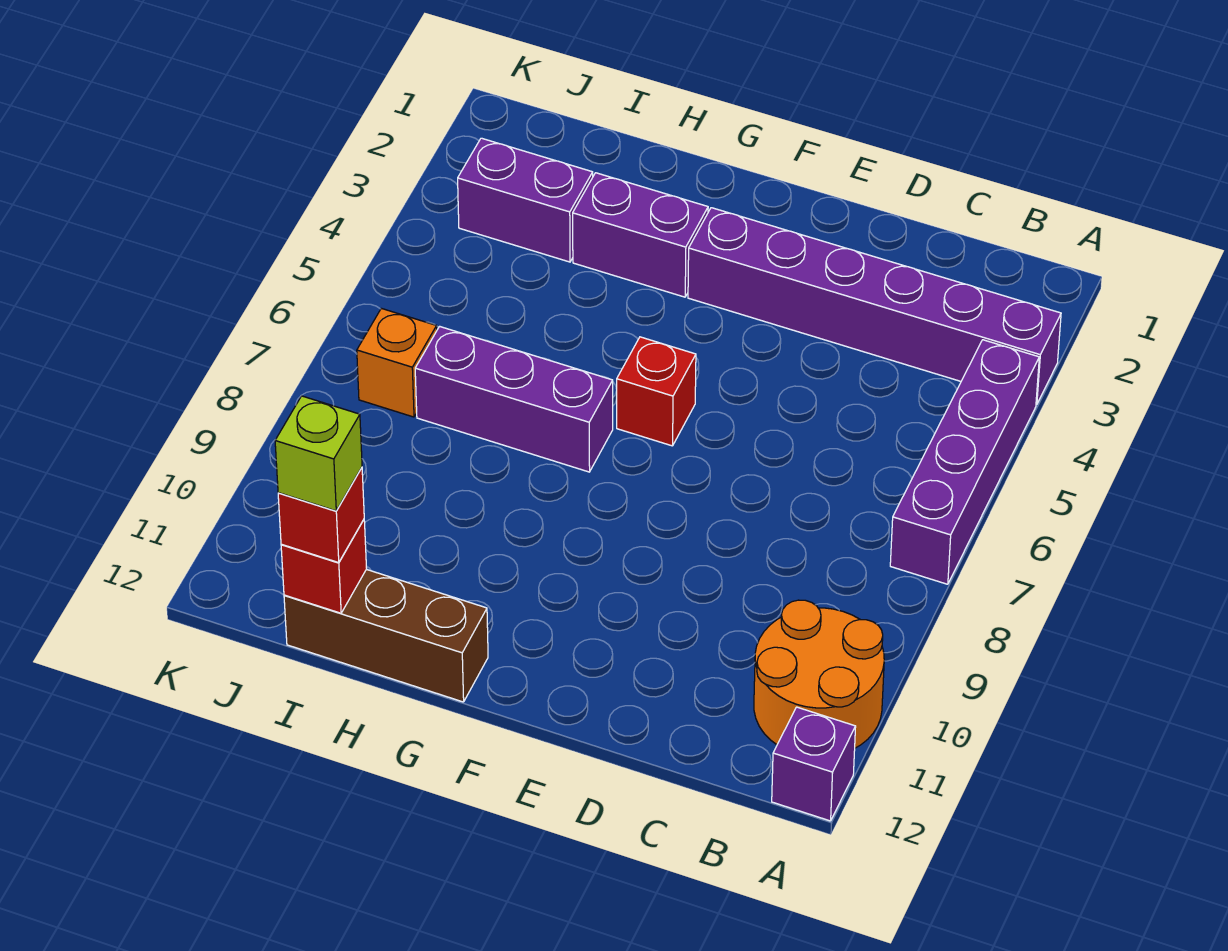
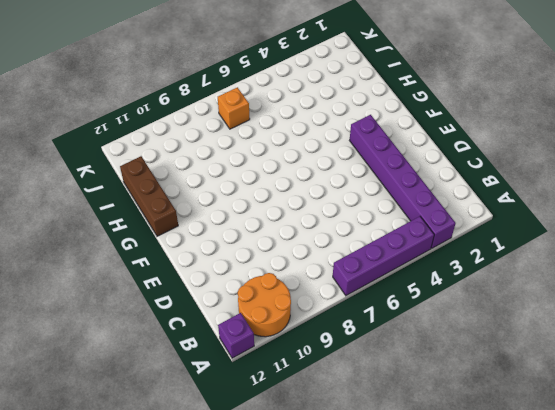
none -> red 1x1 brick [617,337,696,446]
none -> purple 1x2 brick [573,173,708,297]
none -> purple 1x3 brick [415,326,613,472]

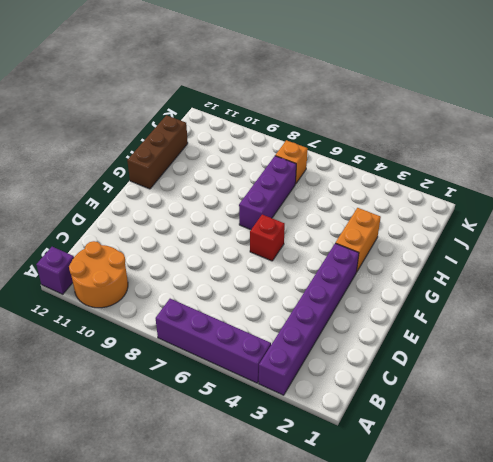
orange 1x2 brick [336,208,381,272] -> purple 1x2 brick [573,173,708,297]
none -> purple 1x2 brick [458,138,593,262]
none -> red 1x1 brick [281,520,367,613]
none -> red 1x1 brick [278,468,364,563]

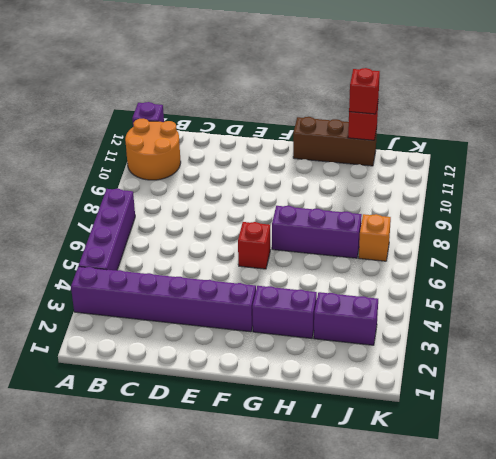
none -> lime 1x1 brick [275,396,362,511]

